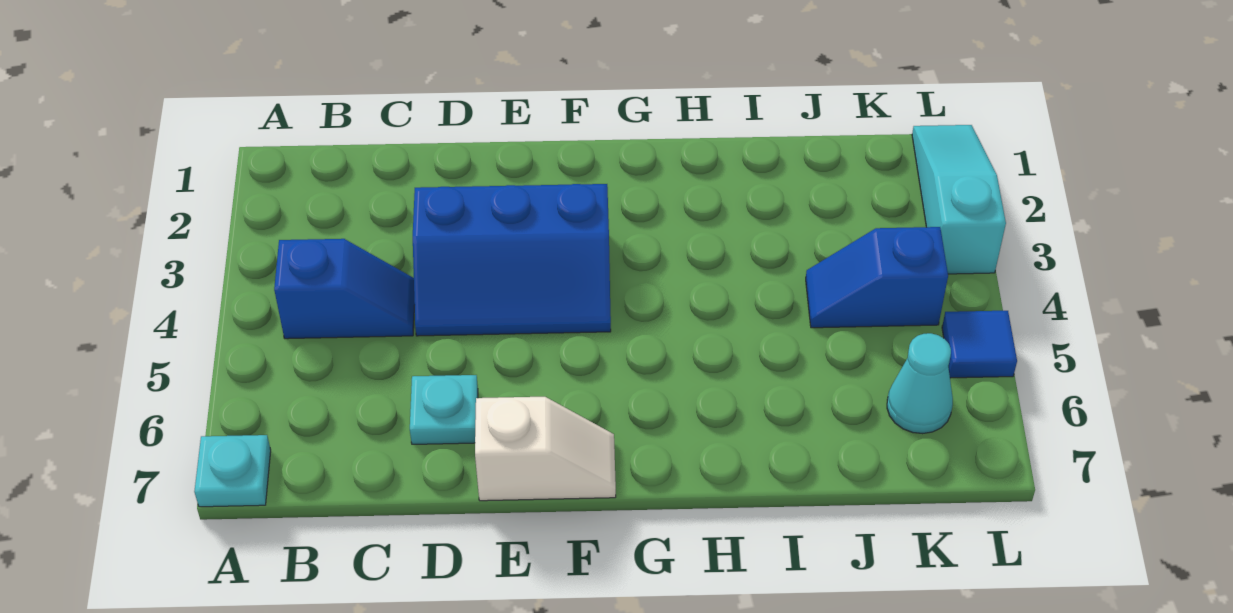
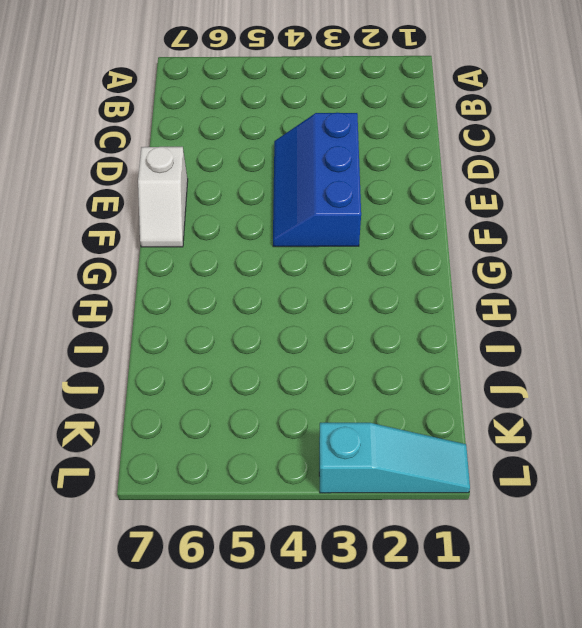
none -> cyan 1x1 plate [194,435,271,507]
none -> blue 1x2 slope [274,239,415,339]

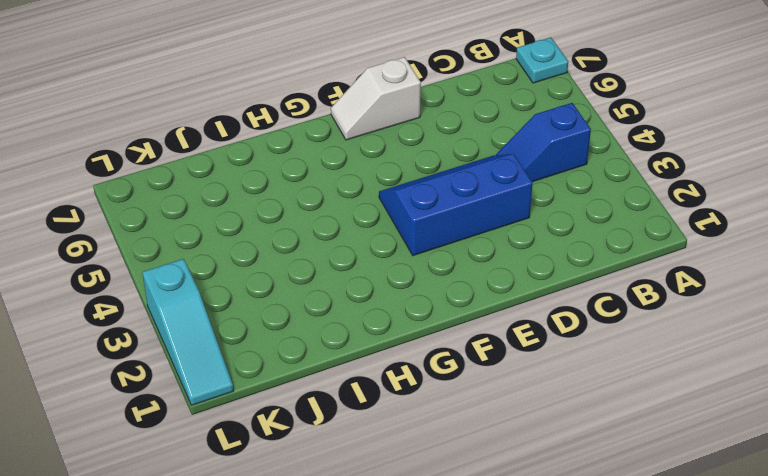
none -> cyan 1x1 plate [410,375,478,444]
none -> blue 1x2 slope [806,227,948,328]

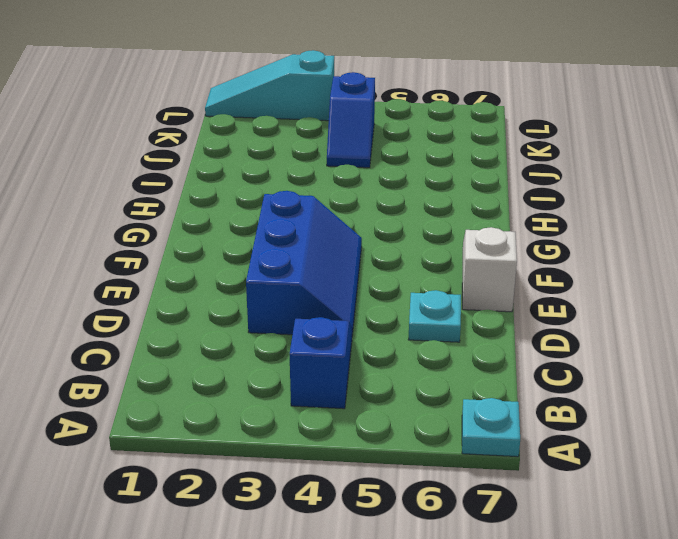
none -> cyan 1x1 cone [887,333,953,434]
none -> blue 1x1 tile [942,311,1017,378]

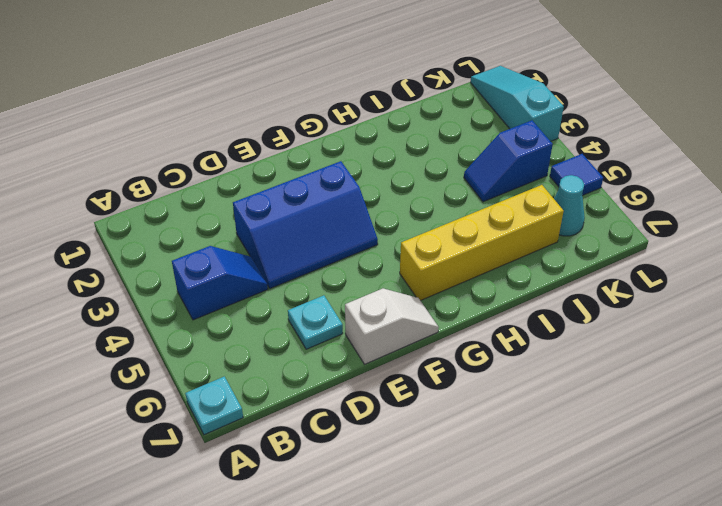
yellow 1x4 brick [400,185,564,301] -> none

